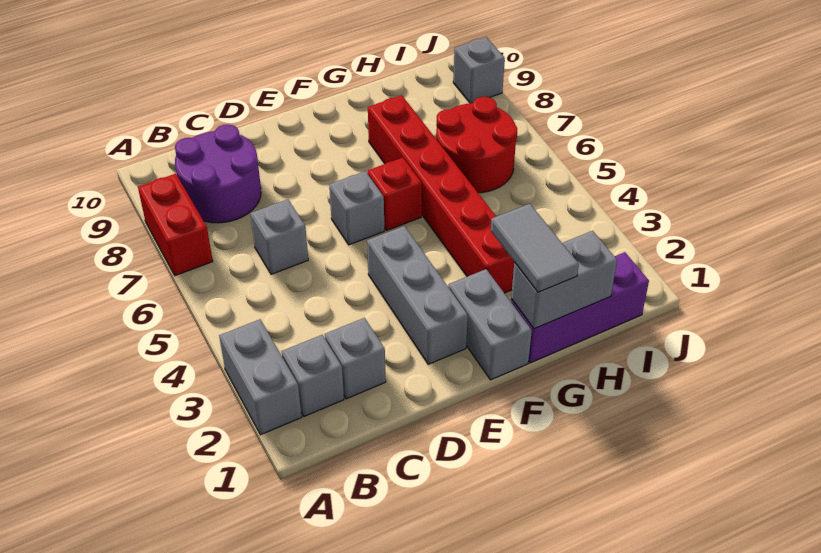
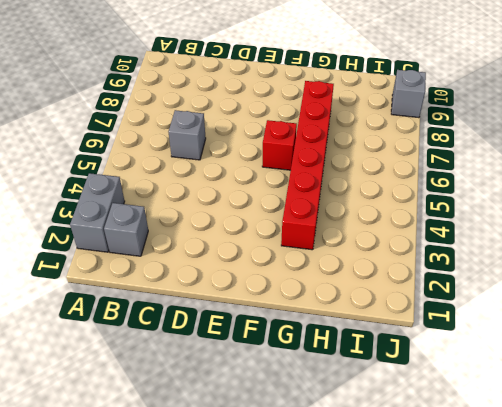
none -> red 1x2 brick [138,174,213,276]
none -> purple 2x2 round brick [175,124,261,223]
none -> grey 1x1 brick [325,318,386,399]

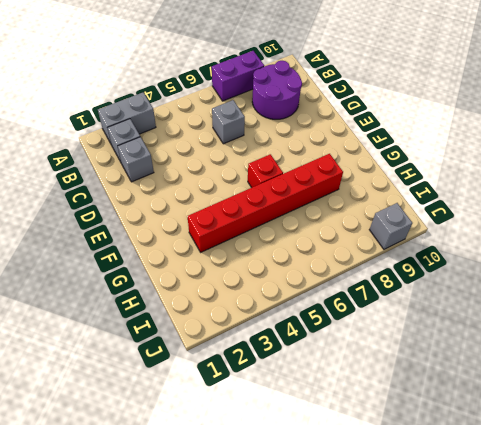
purple 1x2 brick [212,51,264,101] -> red 1x2 brick [138,174,213,276]
none -> grey 1x3 brick [367,226,468,364]
none -> grey 1x1 brick [329,171,384,245]
none -> grey 1x2 brick [448,269,532,380]

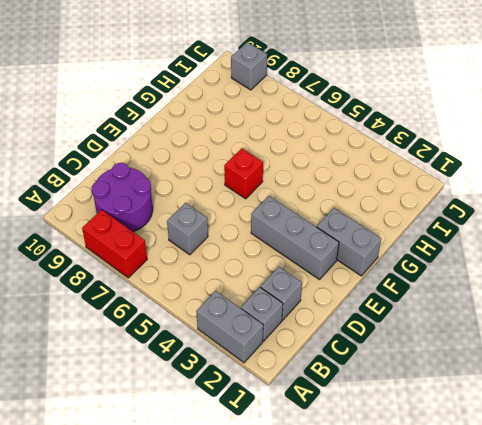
none -> grey 1x1 brick [329,171,384,245]
none -> purple 1x3 brick [511,252,649,363]
none -> red 1x6 brick [368,95,514,293]

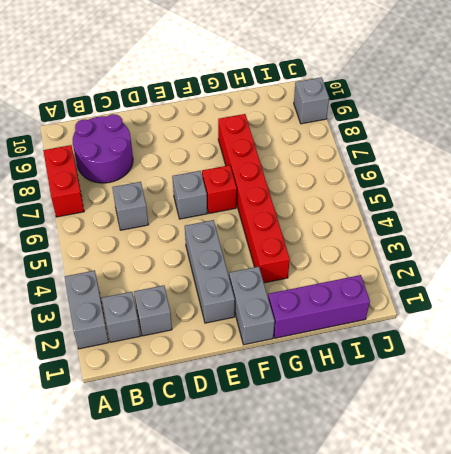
none -> red 2x2 round brick [436,97,517,193]
none -> grey 1x2 brick [511,231,617,329]
none -> grey 1x2 tile [491,204,579,292]

